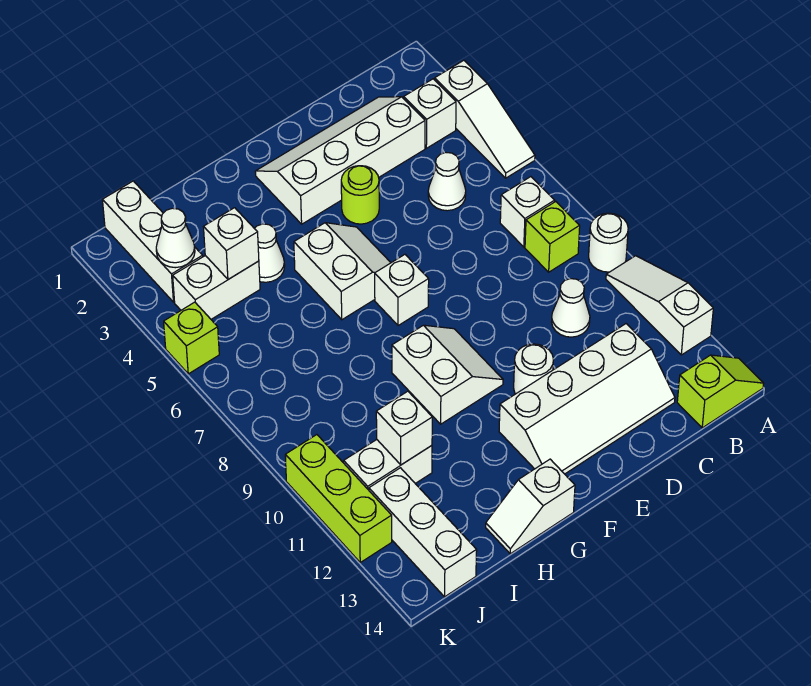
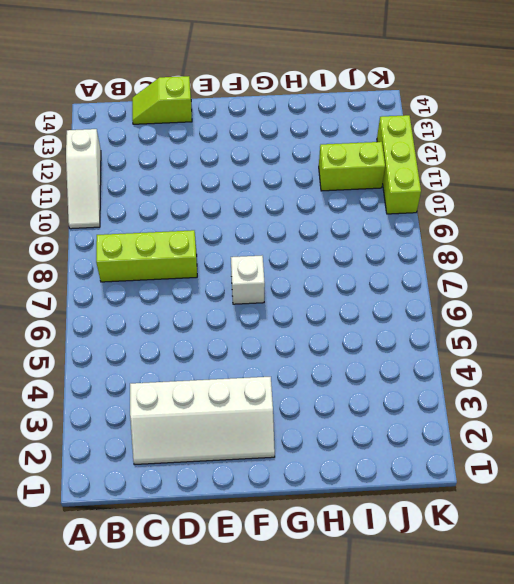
lime 1x3 brick [96,230,197,282] -> lime 1x1 brick [525,202,580,272]
lime 1x2 slope [132,76,192,124] -> lime 1x2 slope moved to [677,355,764,428]
lime 1x2 brick [319,142,385,191] -> white 1x2 brick [344,440,432,490]
none -> white 1x3 slope [435,60,535,178]
none -> white 1x1 round brick [589,213,628,272]
none -> white 1x1 brick [404,79,456,148]

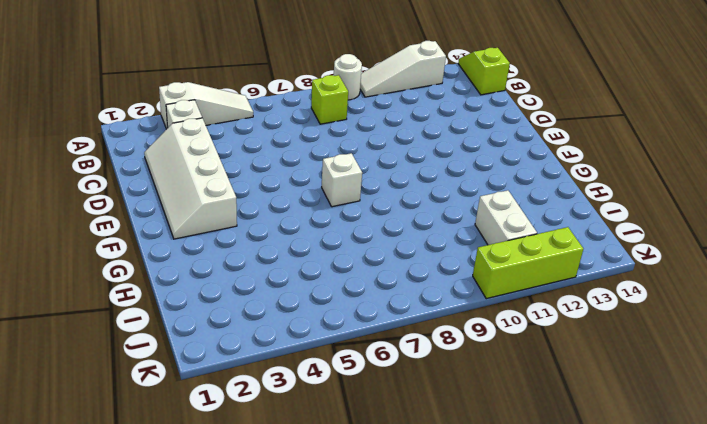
none -> white 1x1 brick [500,177,555,247]
none -> white 1x1 cone [428,153,466,211]
none -> white 1x1 cone [552,279,590,337]

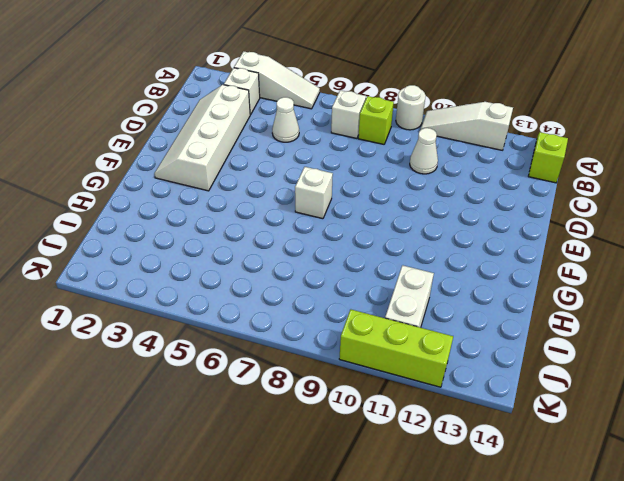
none -> white 2x4 slope [499,324,675,474]
none -> lime 1x1 round brick [341,166,379,224]
none -> white 1x1 round brick [514,344,554,394]

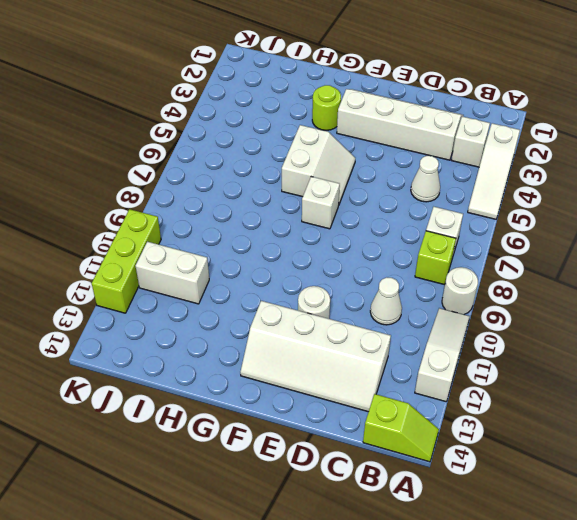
lime 1x1 round brick [312,85,341,130] -> lime 1x1 round brick moved to [341,166,379,224]
none -> white 2x2 slope [392,325,503,424]
none -> white 1x2 slope [486,459,575,554]
none -> white 1x1 cone [254,224,285,282]

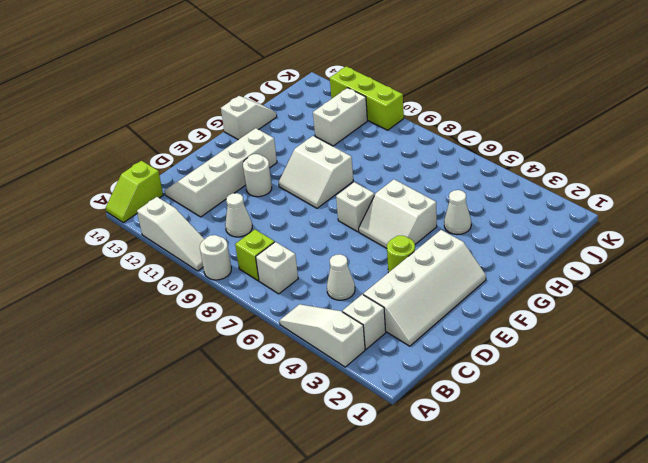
none -> white 1x2 brick [173,256,260,319]
none -> white 1x3 brick [103,181,203,302]
none -> white 1x3 brick [369,468,477,597]

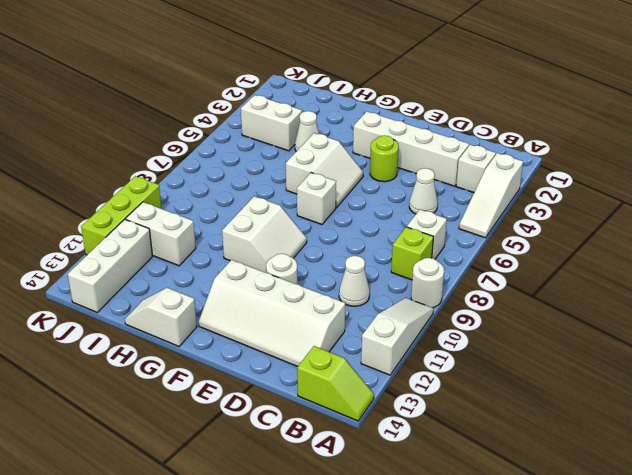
none -> white 1x3 brick [103,181,203,302]
none -> lime 1x1 brick [164,302,219,374]
none -> white 1x1 brick [204,208,259,279]

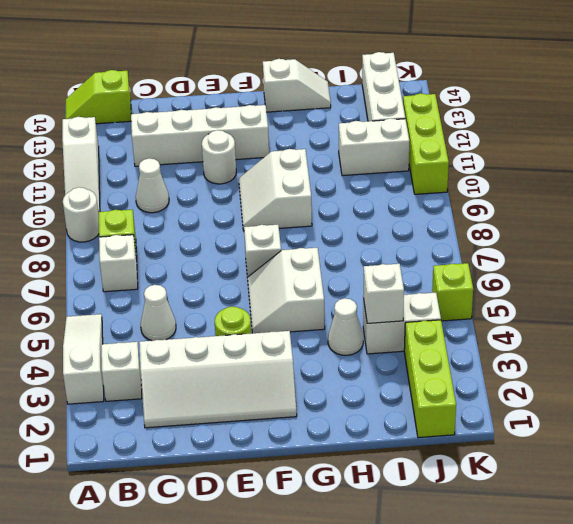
lime 1x3 brick [404,320,456,438] -> white 1x3 brick [103,181,203,302]
none -> white 1x1 brick [376,391,432,465]
none -> white 1x1 cone [156,208,195,268]

